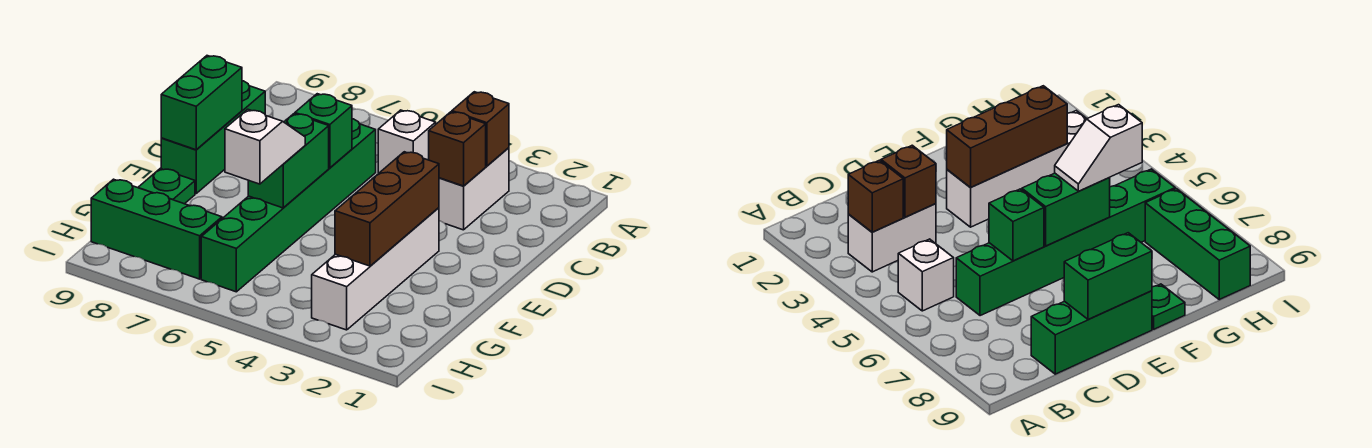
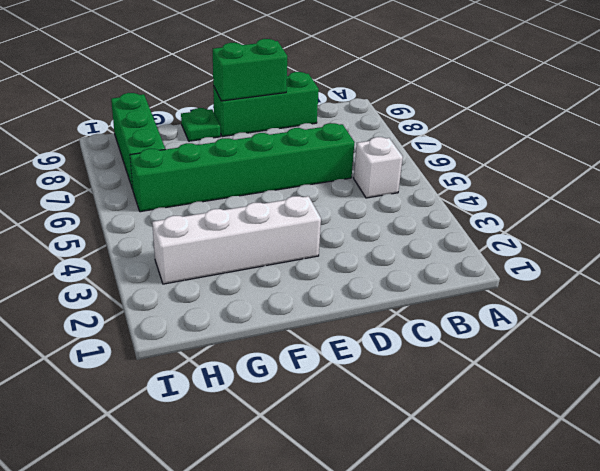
none -> white 1x2 brick [439,148,509,230]
none -> brown 1x1 brick [452,92,509,166]
none -> brown 1x1 brick [429,112,486,186]

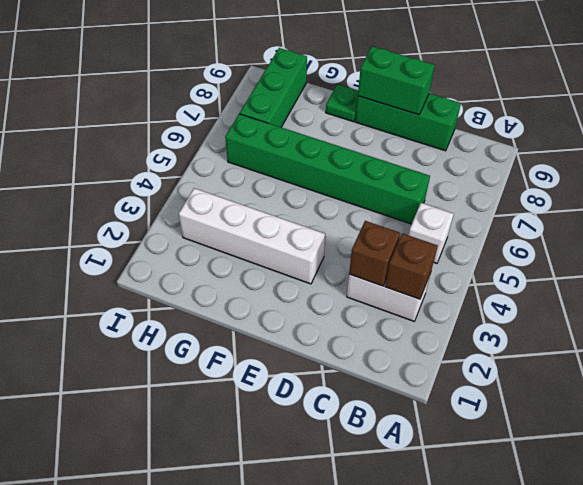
none -> green 1x1 brick [295,94,352,168]
none -> brown 1x3 brick [335,152,439,266]
none -> green 1x2 brick [248,114,329,208]

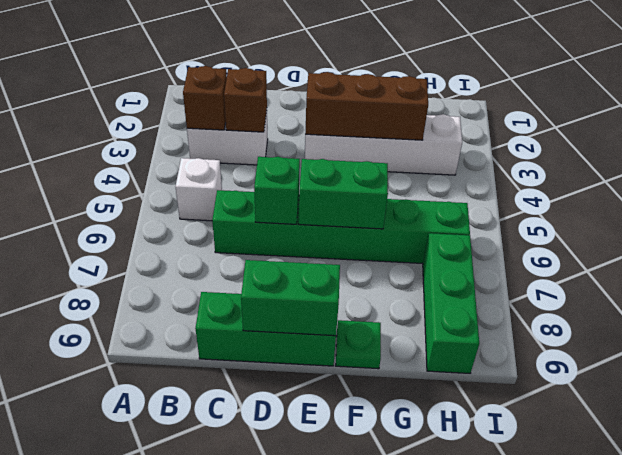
none -> white 1x2 slope [225,109,305,184]

